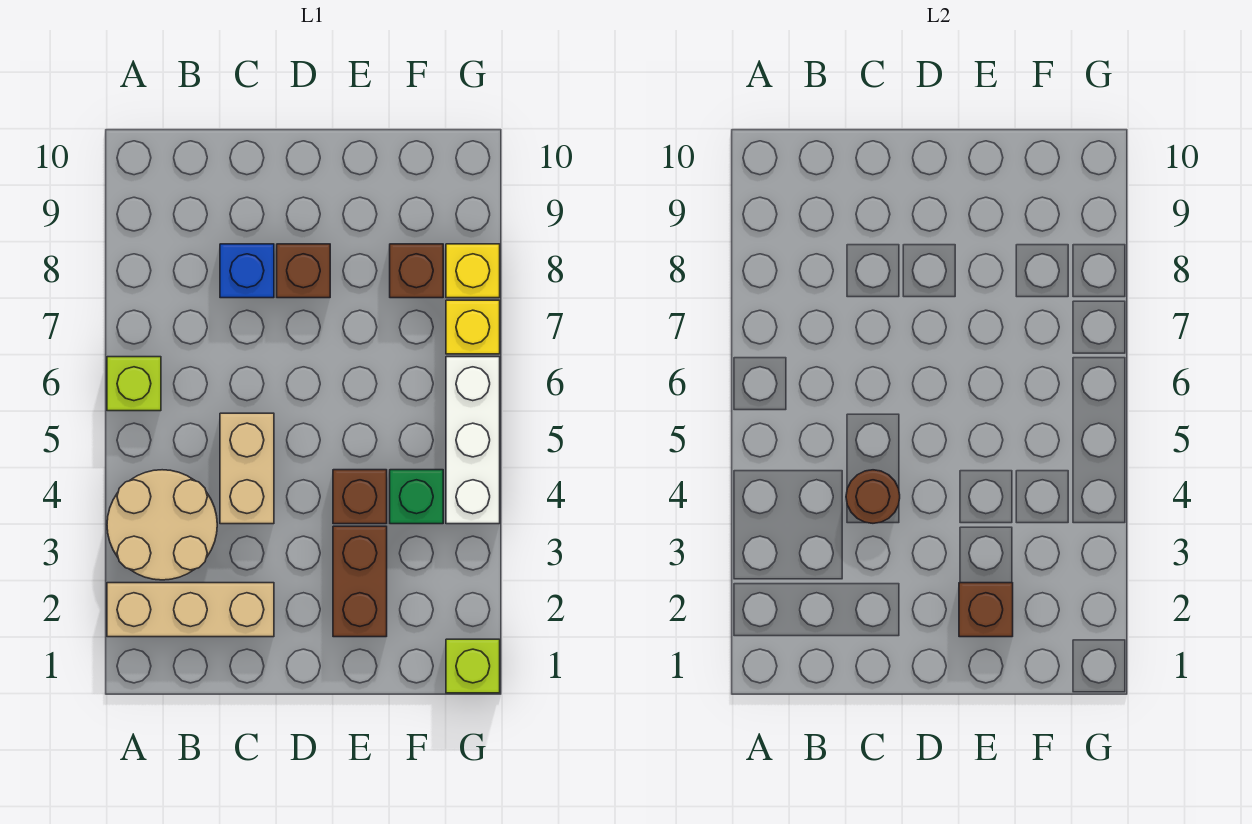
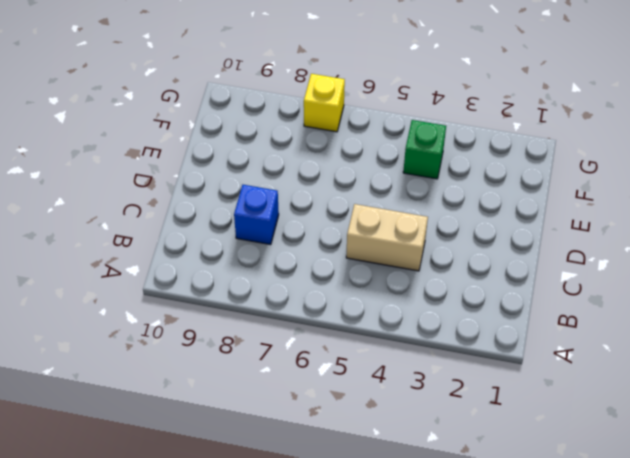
none -> tan 1x3 brick [107,583,274,637]
none -> tan 2x2 round brick [107,470,217,580]
none -> lime 1x1 brick [107,357,161,411]

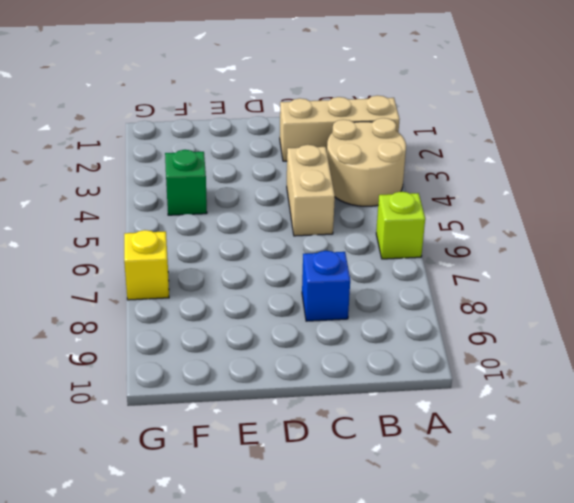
none -> brown 1x1 brick [277,244,330,298]
none -> brown 1x2 brick [333,526,387,637]
none -> brown 1x1 brick [333,470,387,524]

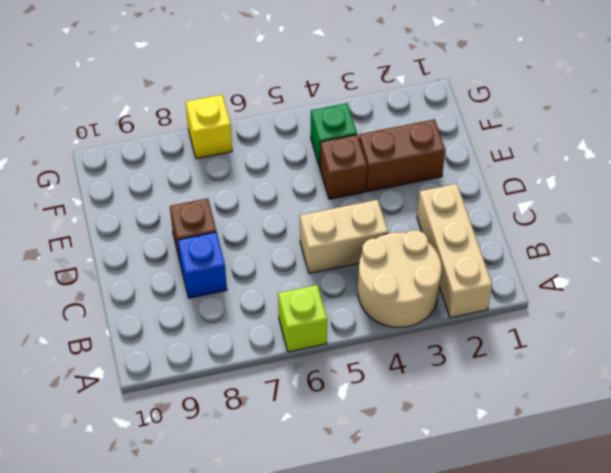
none -> brown 1x1 brick [390,244,443,298]
none -> lime 1x1 brick [446,639,500,693]
none -> white 1x3 brick [446,357,500,524]

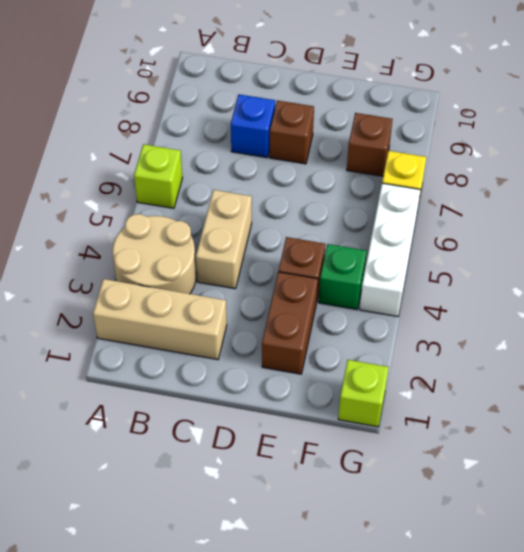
none -> yellow 1x1 brick [446,244,500,298]
none -> brown 1x1 round brick [846,470,900,523]
none -> brown 1x1 brick [959,583,1013,637]

